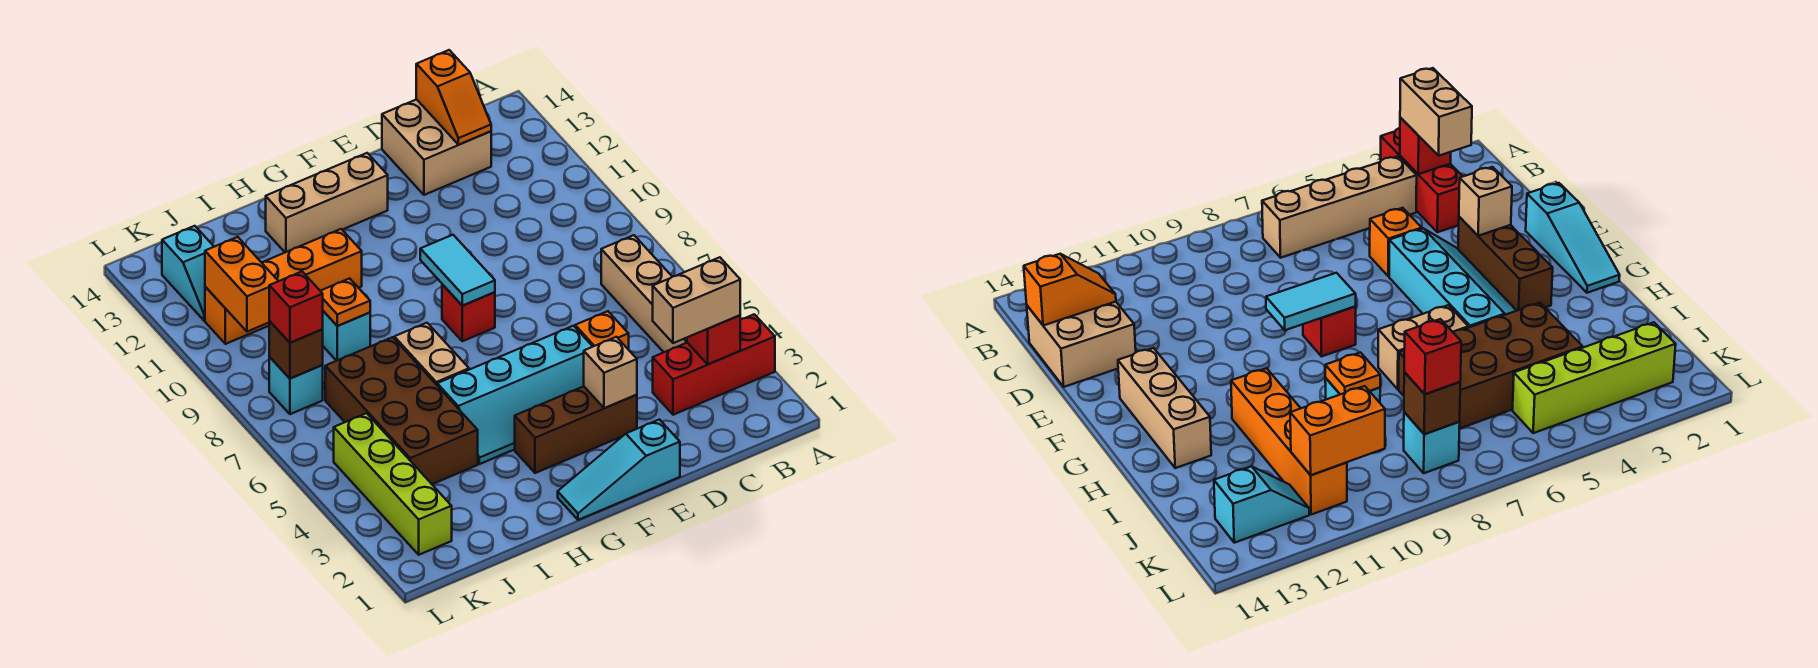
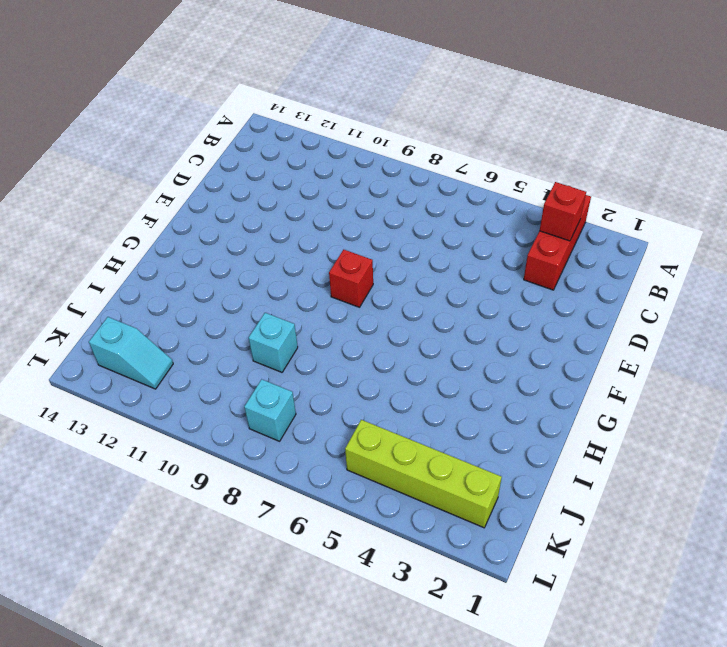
none -> tan 1x4 brick [601,235,687,352]
none -> tan 2x2 brick [382,99,491,195]
none -> orange 1x1 brick [575,311,629,350]

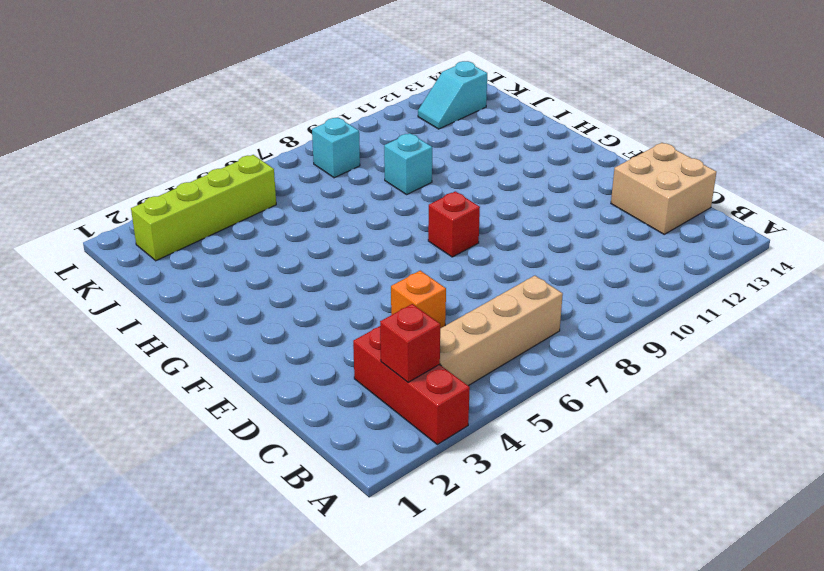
none -> cyan 1x3 slope [558,419,680,520]
none -> brown 1x3 brick [515,386,637,473]
none -> cyan 2x4 slope [437,326,593,464]

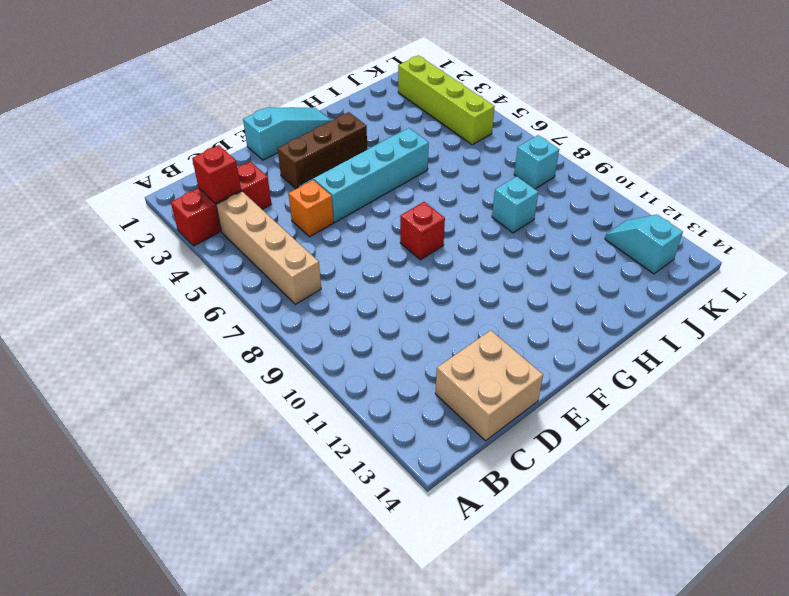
none -> tan 1x3 brick [266,153,388,252]
none -> tan 1x2 brick [394,323,469,385]
none -> orange 1x4 brick [205,229,362,344]

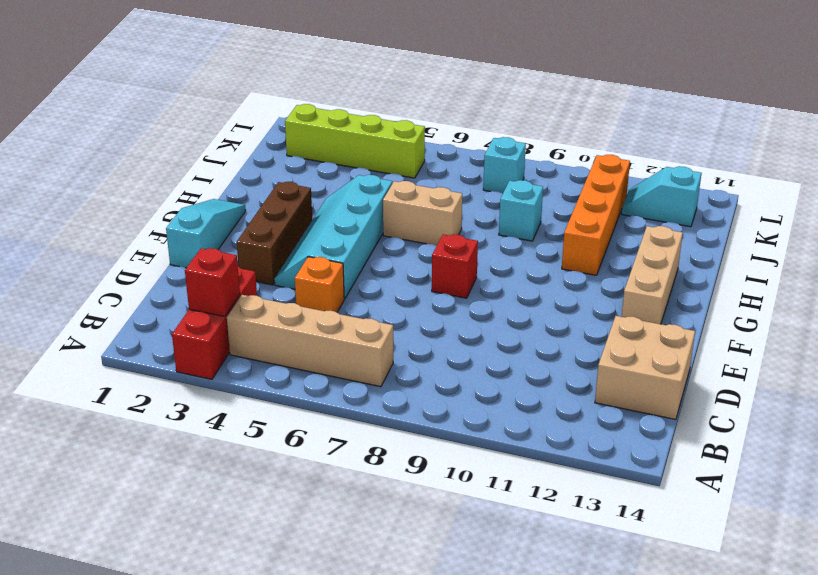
none -> brown 2x4 brick [325,337,478,484]
none -> orange 1x2 slope [416,50,491,145]
none -> tan 1x1 brick [584,337,637,408]

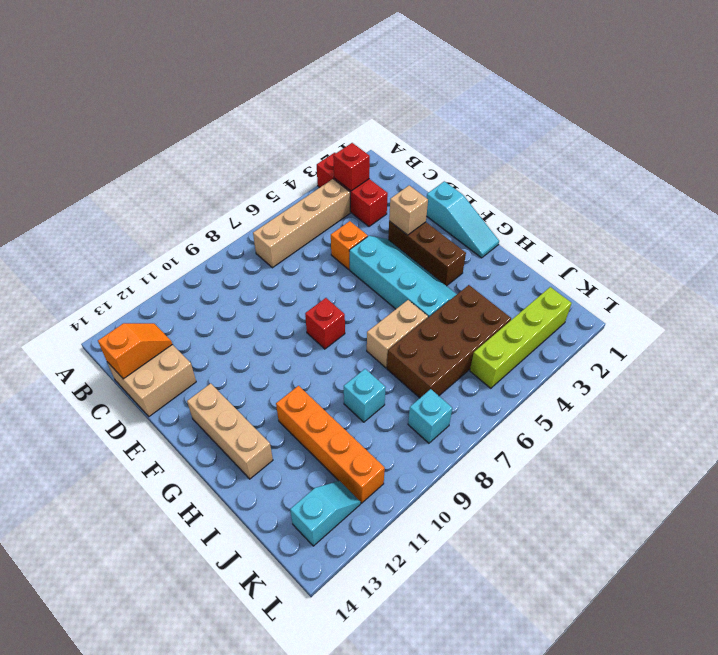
none -> cyan 1x2 tile [420,235,495,306]
none -> orange 1x1 plate [321,278,370,326]
none -> brown 1x1 brick [269,321,323,379]

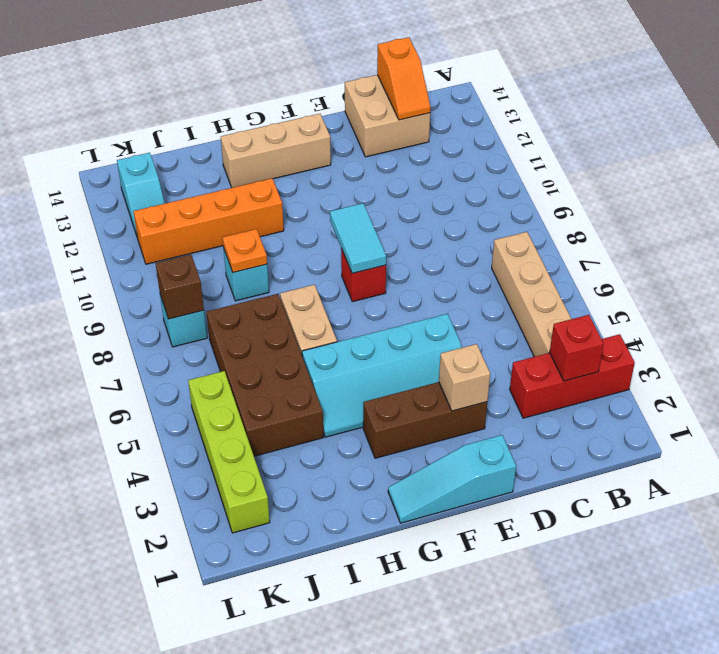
none -> orange 1x1 brick [575,311,629,350]
none -> orange 1x2 brick [205,237,278,332]
none -> tan 1x2 brick [653,257,740,343]

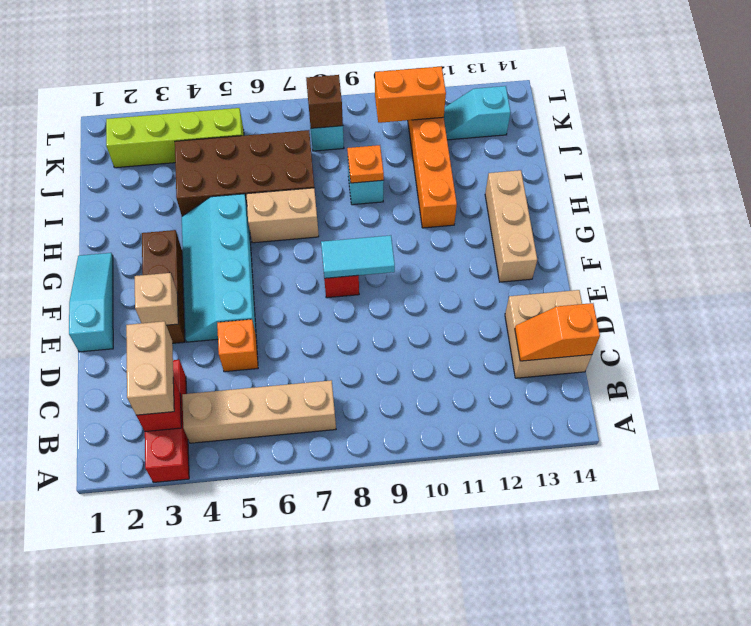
none -> red 1x1 brick [269,272,323,343]

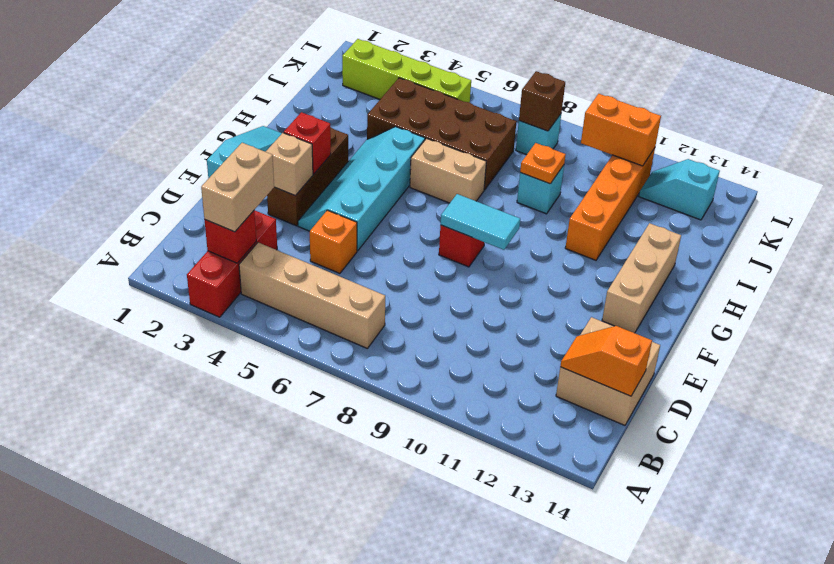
red 1x1 brick [284,112,331,174] -> red 1x1 brick moved to [269,272,323,343]

